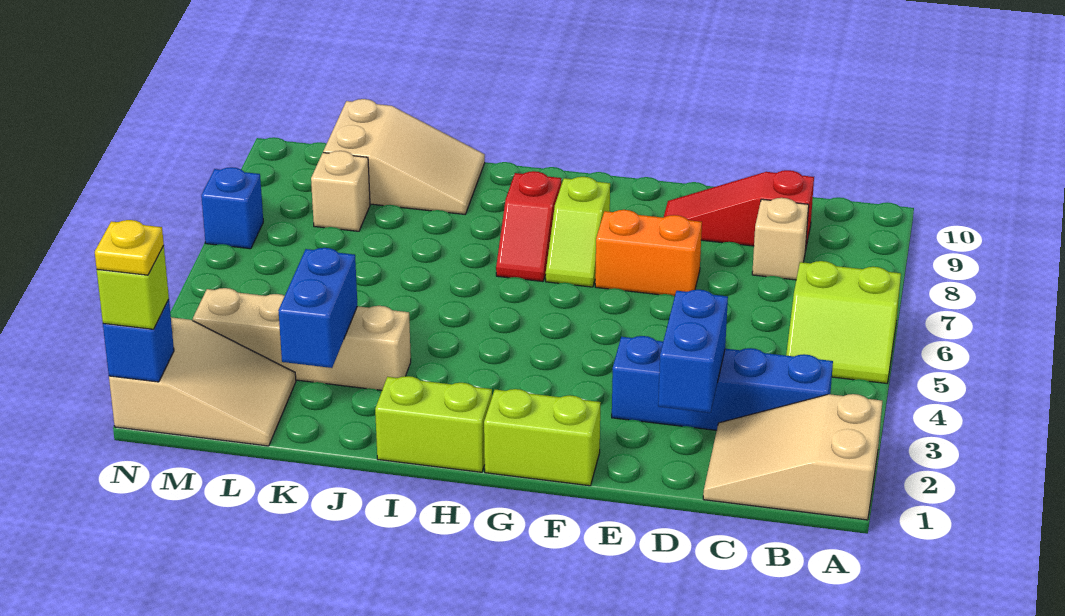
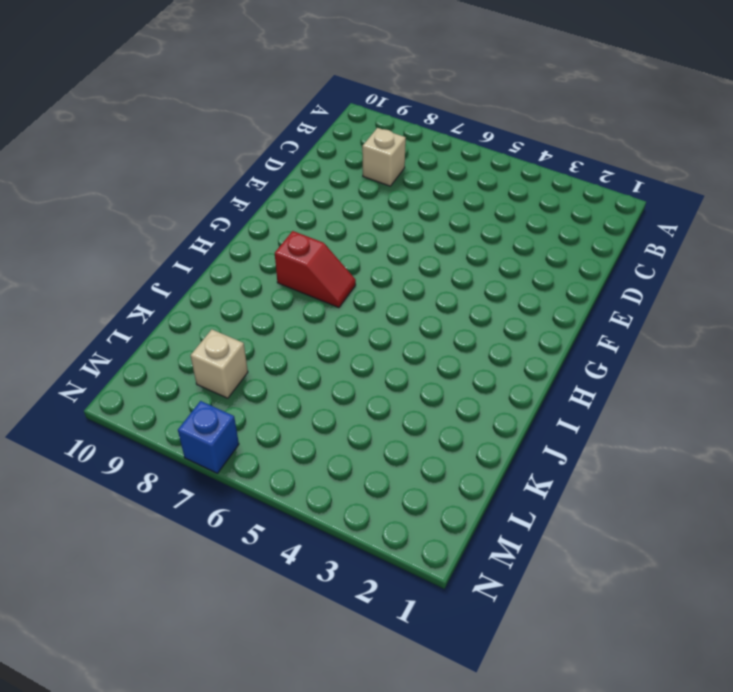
none -> tan 2x3 slope [703,394,882,520]
none -> lime 2x2 slope [786,261,901,383]
none -> blue 1x4 brick [612,336,833,430]

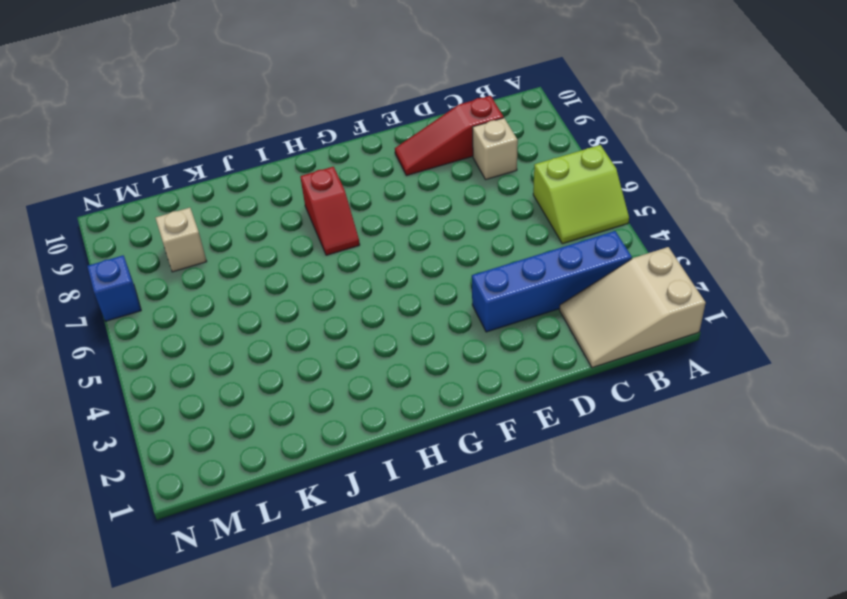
none -> orange 1x2 brick [595,210,702,296]
none -> lime 1x2 brick [484,389,601,486]
none -> lime 1x2 slope [546,177,610,287]

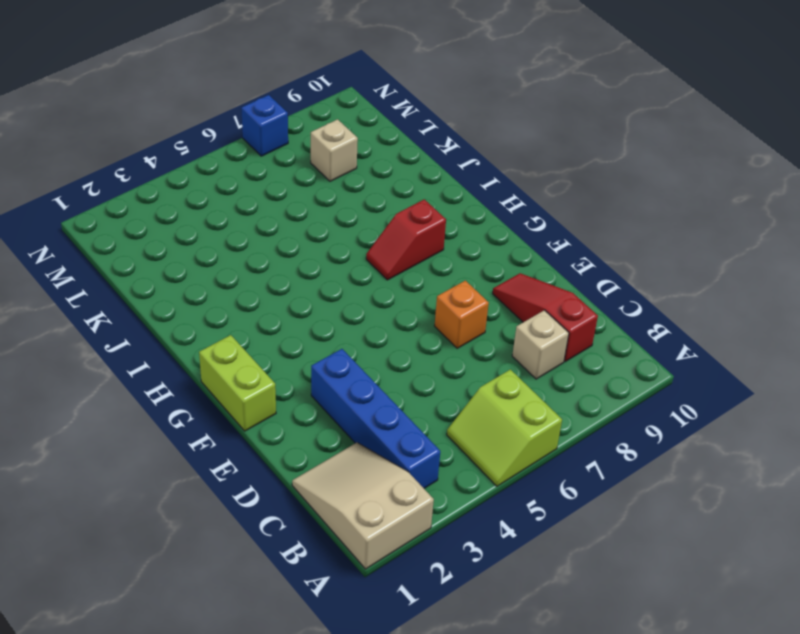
orange 1x1 brick [435,281,489,348] -> orange 1x2 brick [595,210,702,296]
none -> lime 1x2 slope [546,177,610,287]
none -> lime 1x2 brick [375,376,492,472]
none -> tan 1x4 brick [193,288,411,390]

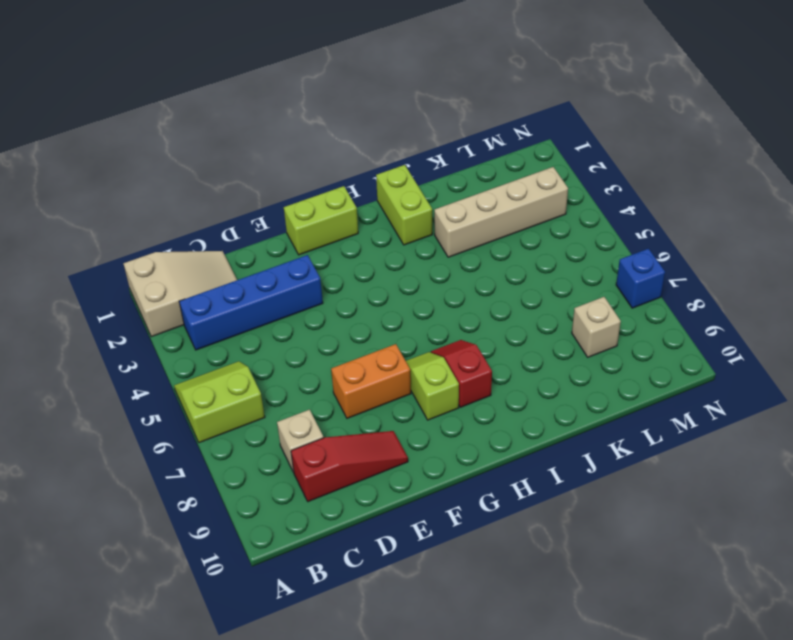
lime 1x2 brick [376,165,432,245] -> lime 1x2 brick turned to [375,376,492,472]
none -> tan 2x3 slope [323,99,485,214]
none -> tan 2x3 slope [109,317,296,446]
none -> blue 1x2 brick [658,290,728,413]

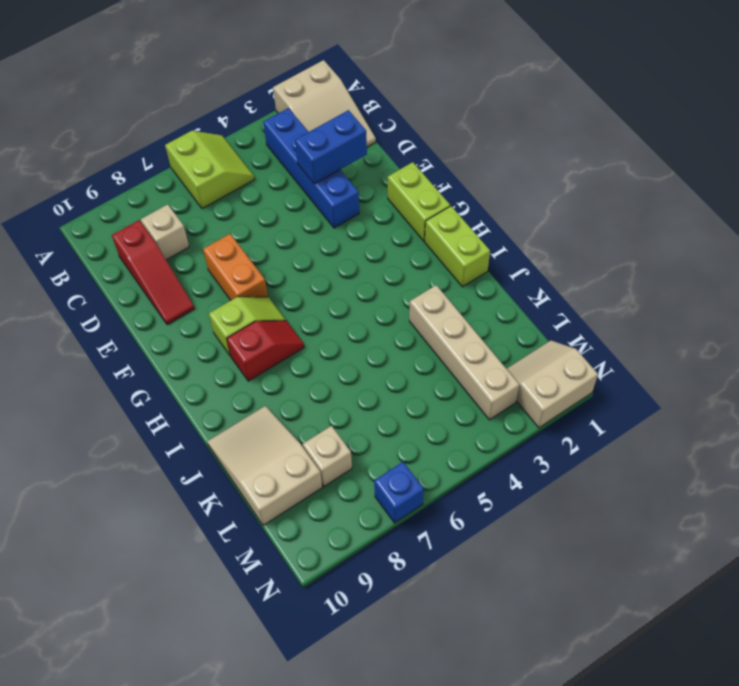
tan 2x2 slope [507,340,598,428] -> tan 2x3 slope [109,317,296,446]
none -> blue 1x2 brick [278,248,357,368]
none -> blue 1x1 brick [103,300,174,382]
none -> lime 1x1 brick [97,246,169,329]

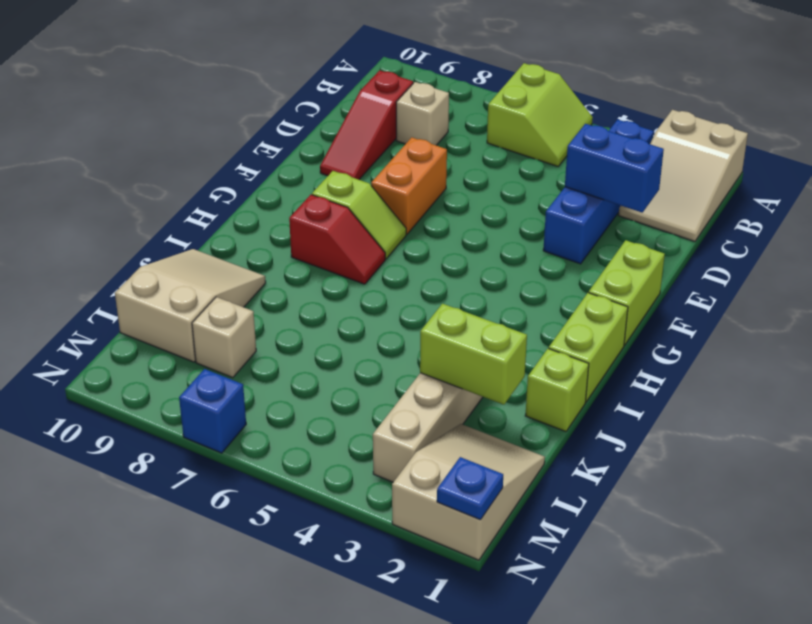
lime 1x1 brick [525,348,589,432] -> lime 1x1 brick moved to [97,246,169,329]
lime 1x2 brick [420,304,527,405] -> blue 1x2 brick [278,248,357,368]
blue 1x1 plate [437,457,503,520] -> blue 1x1 brick [103,300,174,382]
none -> yellow 1x1 plate [95,220,164,275]

